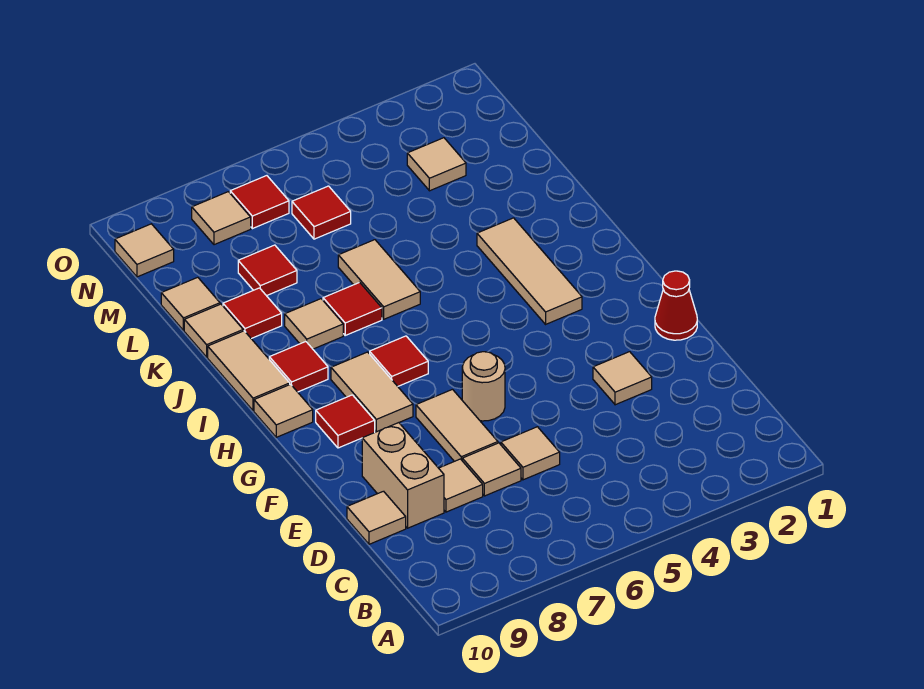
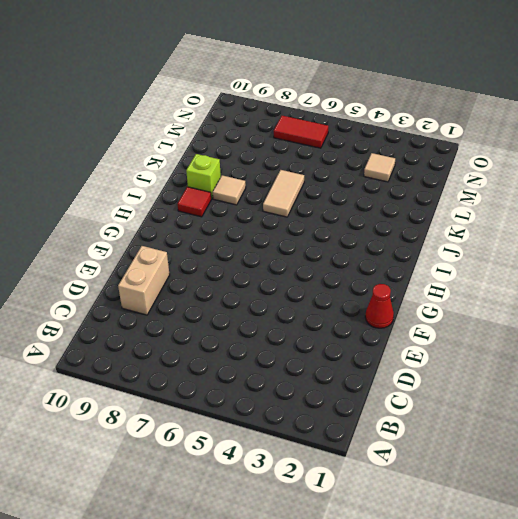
lime 1x1 brick [186,154,221,199] -> none
red 1x2 tile [274,116,328,148] -> red 1x1 tile [230,176,289,229]
none -> tan 1x1 tile [501,427,560,480]
none -> tan 1x1 tile [462,443,521,496]
none -> tan 1x1 tile [439,459,483,512]

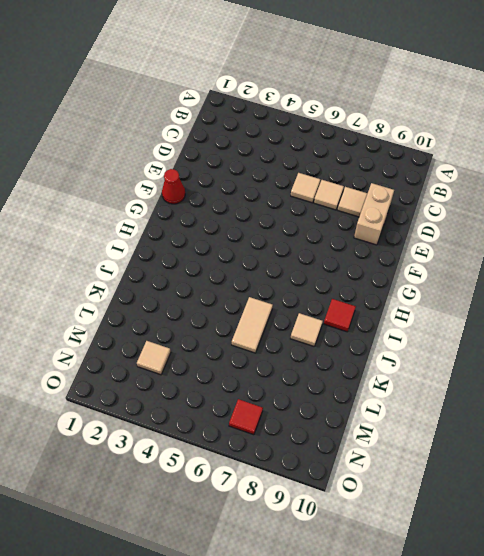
none -> tan 1x1 tile [347,491,406,544]
none -> tan 1x1 tile [593,352,652,405]
none -> tan 1x2 tile [416,389,498,461]

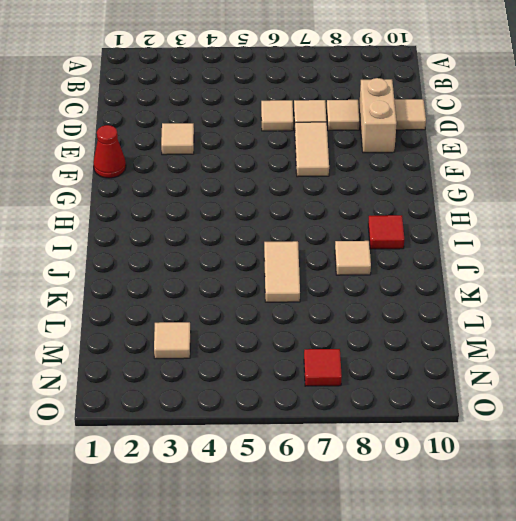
none -> tan 1x1 round brick [462,352,505,421]
none -> tan 1x2 tile [331,352,413,432]
none -> red 1x1 tile [316,395,375,448]

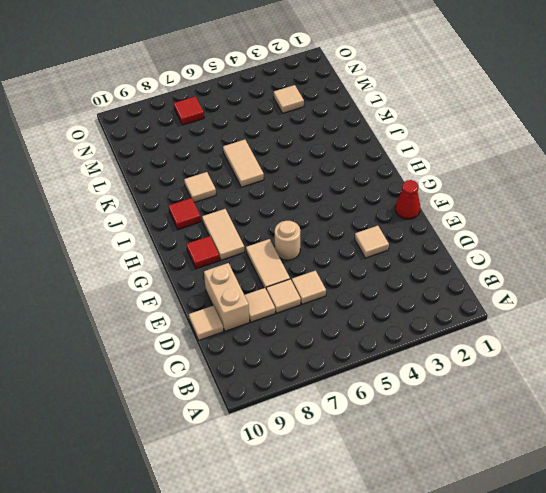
none -> tan 1x3 tile [477,218,582,324]
none -> red 1x1 tile [370,336,428,386]
none -> tan 1x1 tile [254,384,313,437]

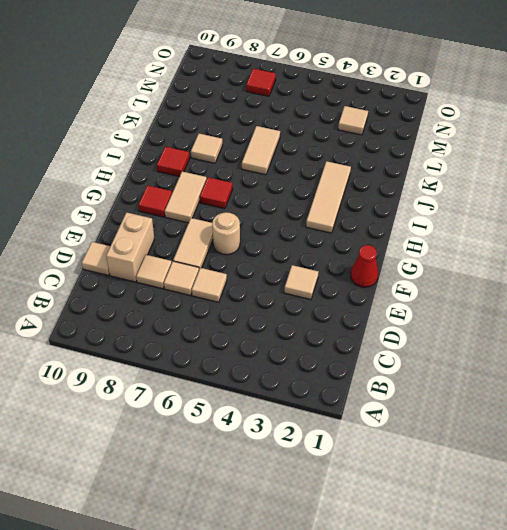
none -> tan 1x1 tile [254,384,313,437]
none -> tan 1x2 tile [208,331,290,411]
none -> red 1x1 tile [323,282,382,335]

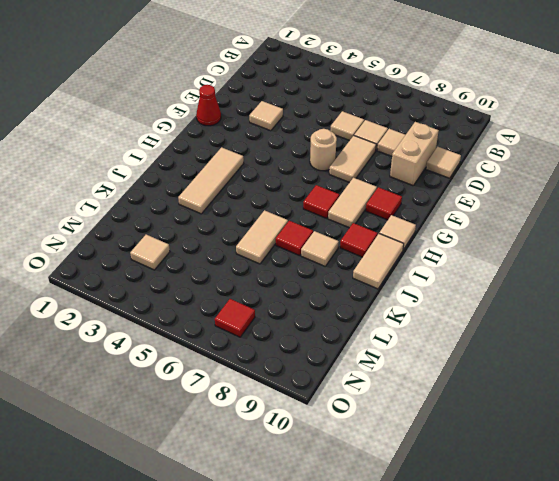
none -> red 1x1 tile [223,288,282,339]
none -> tan 1x1 tile [184,304,243,357]
none -> red 1x1 tile [238,245,297,296]

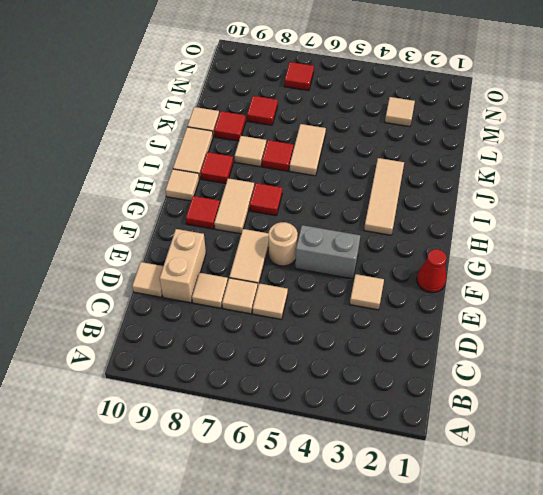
grey 1x2 brick [295,225,360,279] -> none
none -> tan 1x1 tile [161,277,220,330]
none -> red 1x1 tile [292,186,351,239]
none -> tan 1x1 tile [192,192,251,245]

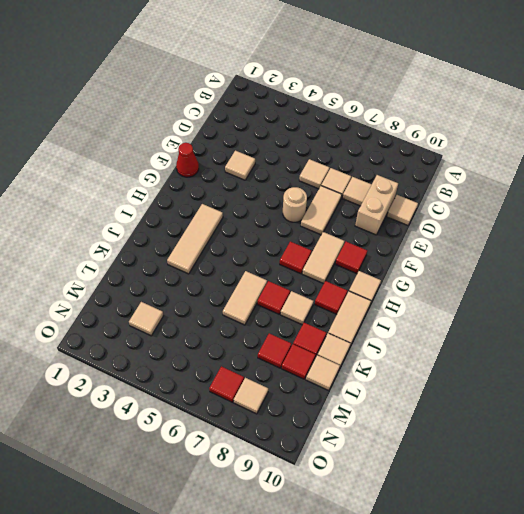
red 1x1 tile [282,344,316,379] -> red 1x1 tile moved to [292,186,351,239]
none -> tan 1x1 tile [115,224,174,277]

